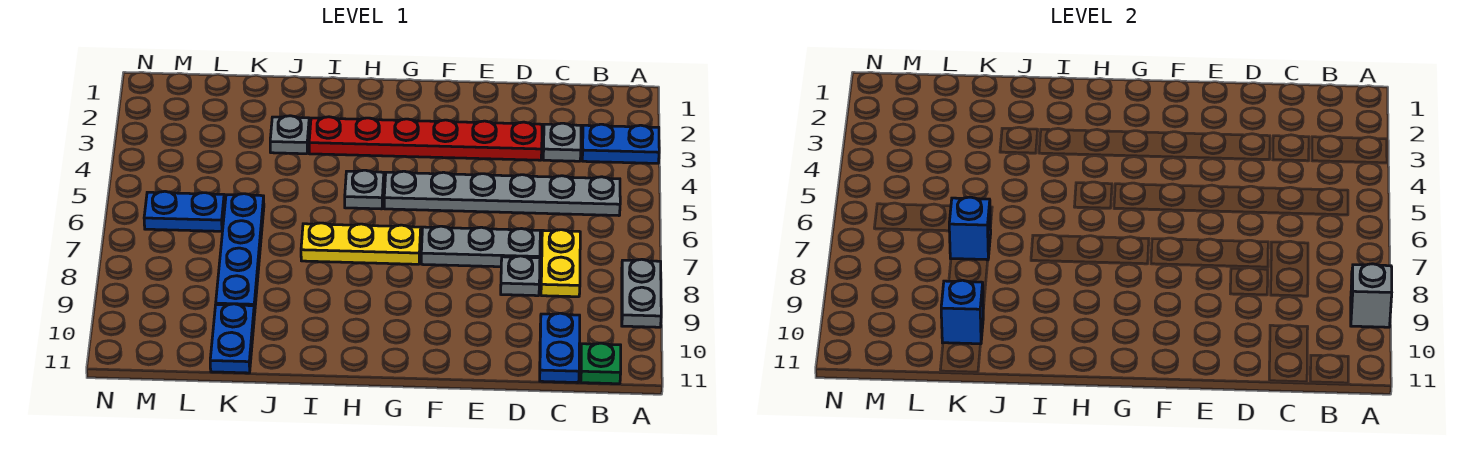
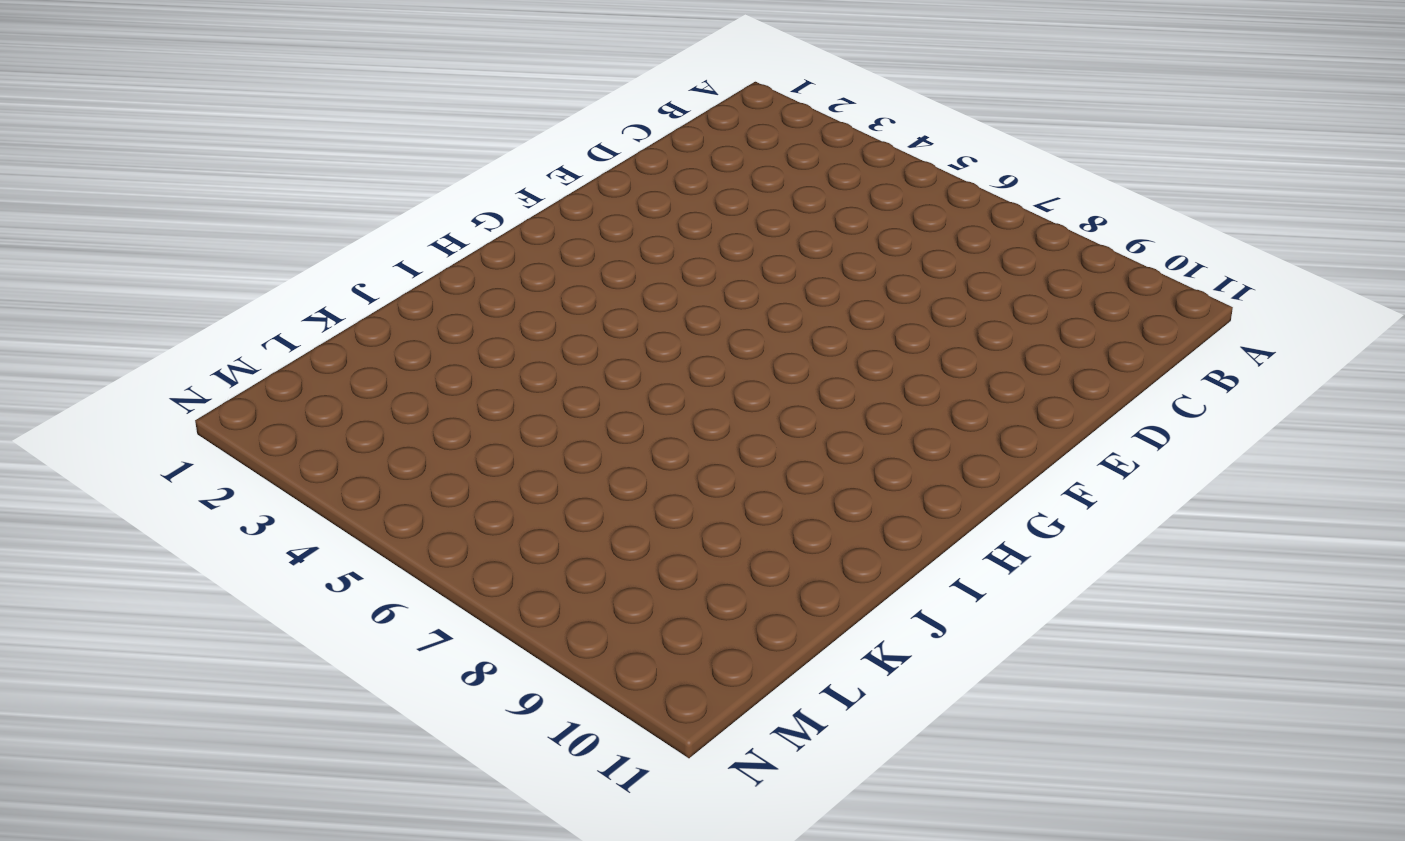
none -> blue 1x2 plate [582,124,659,163]
none -> grey 1x2 plate [622,259,661,327]
none -> grey 1x6 plate [384,171,620,216]

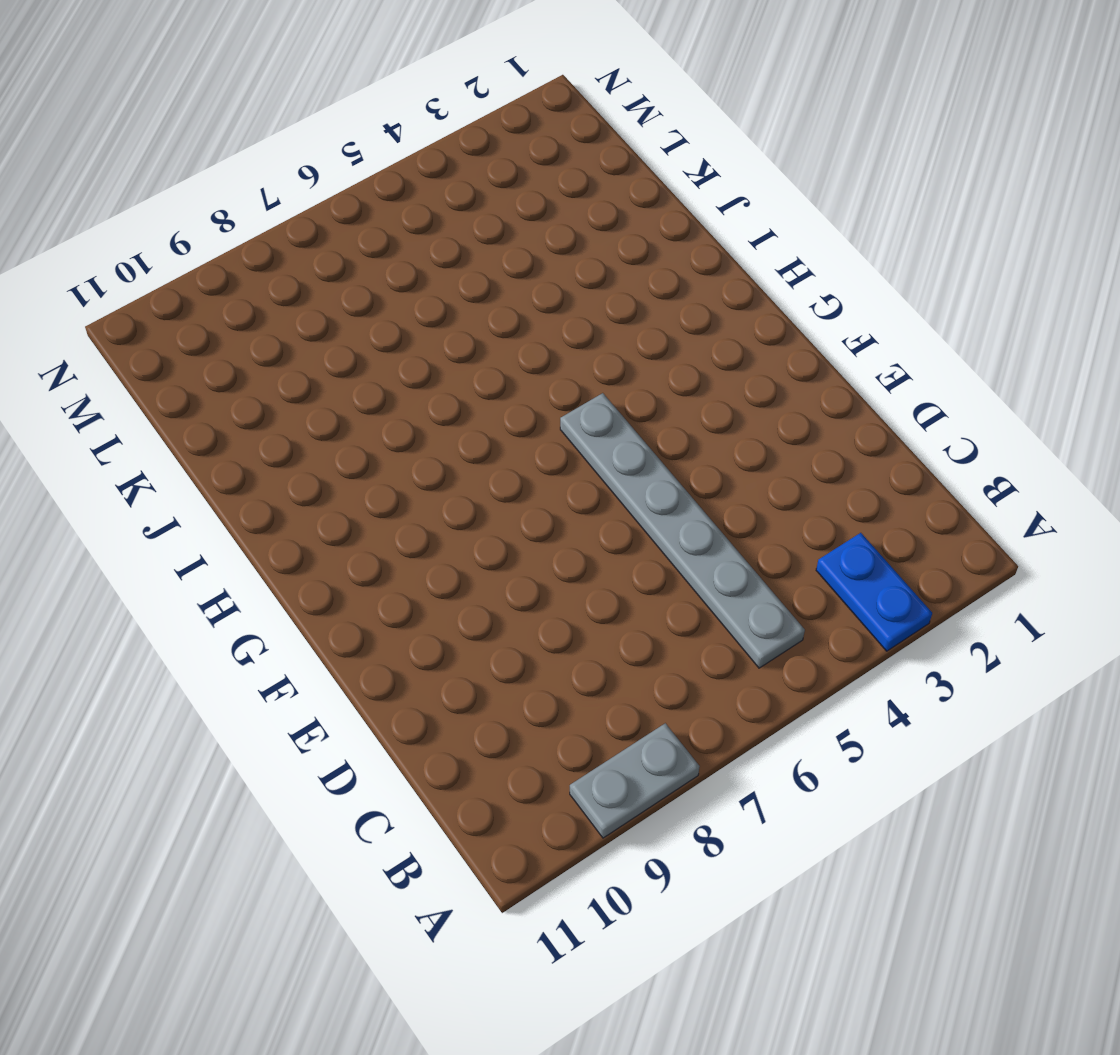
none -> green 1x1 plate [581,343,621,384]
none -> grey 1x1 plate [543,123,581,161]
none -> yellow 1x2 plate [541,230,580,297]

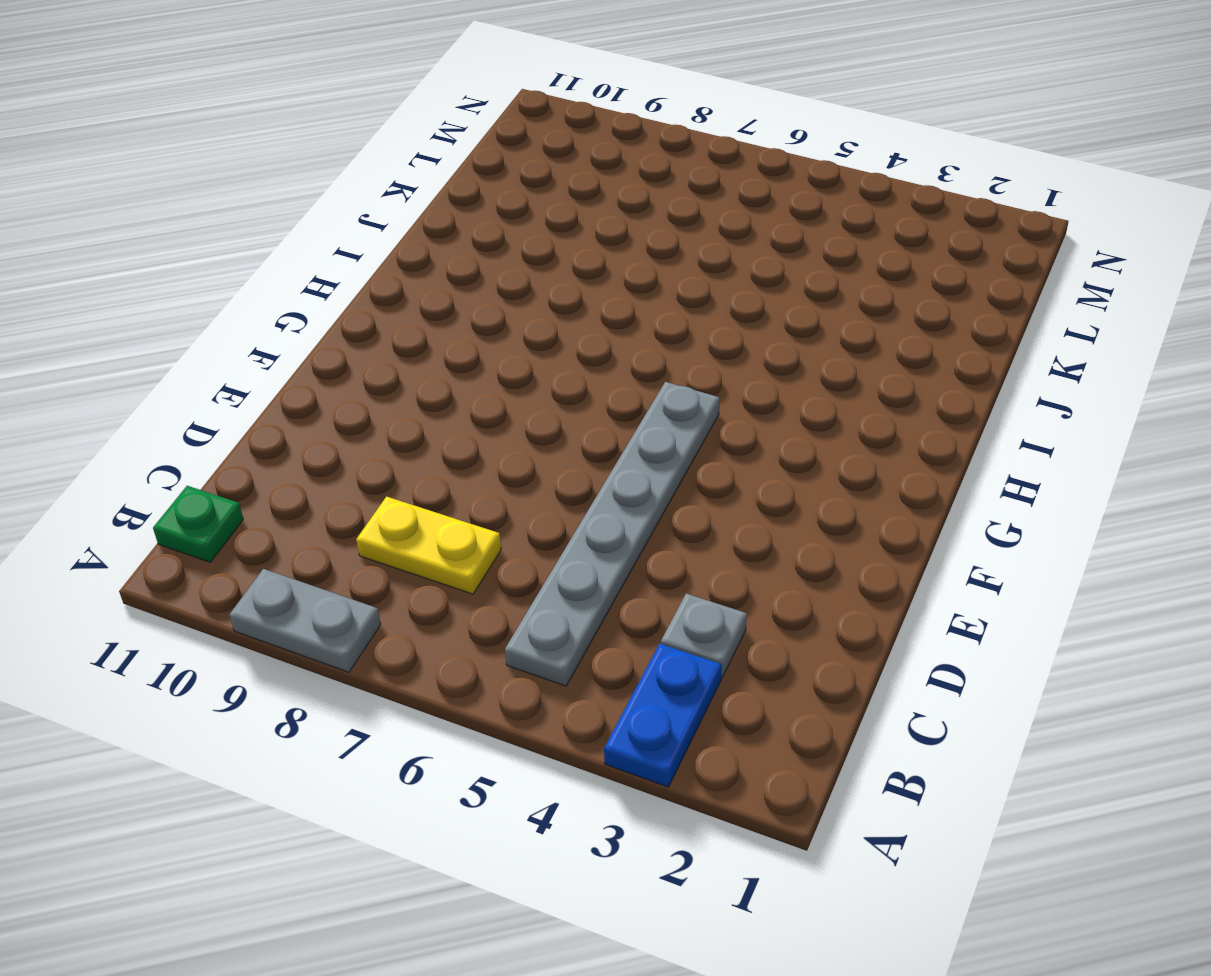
none -> blue 1x2 plate [540,313,580,383]
none -> red 1x6 plate [309,117,542,160]
none -> grey 1x3 plate [421,226,540,267]

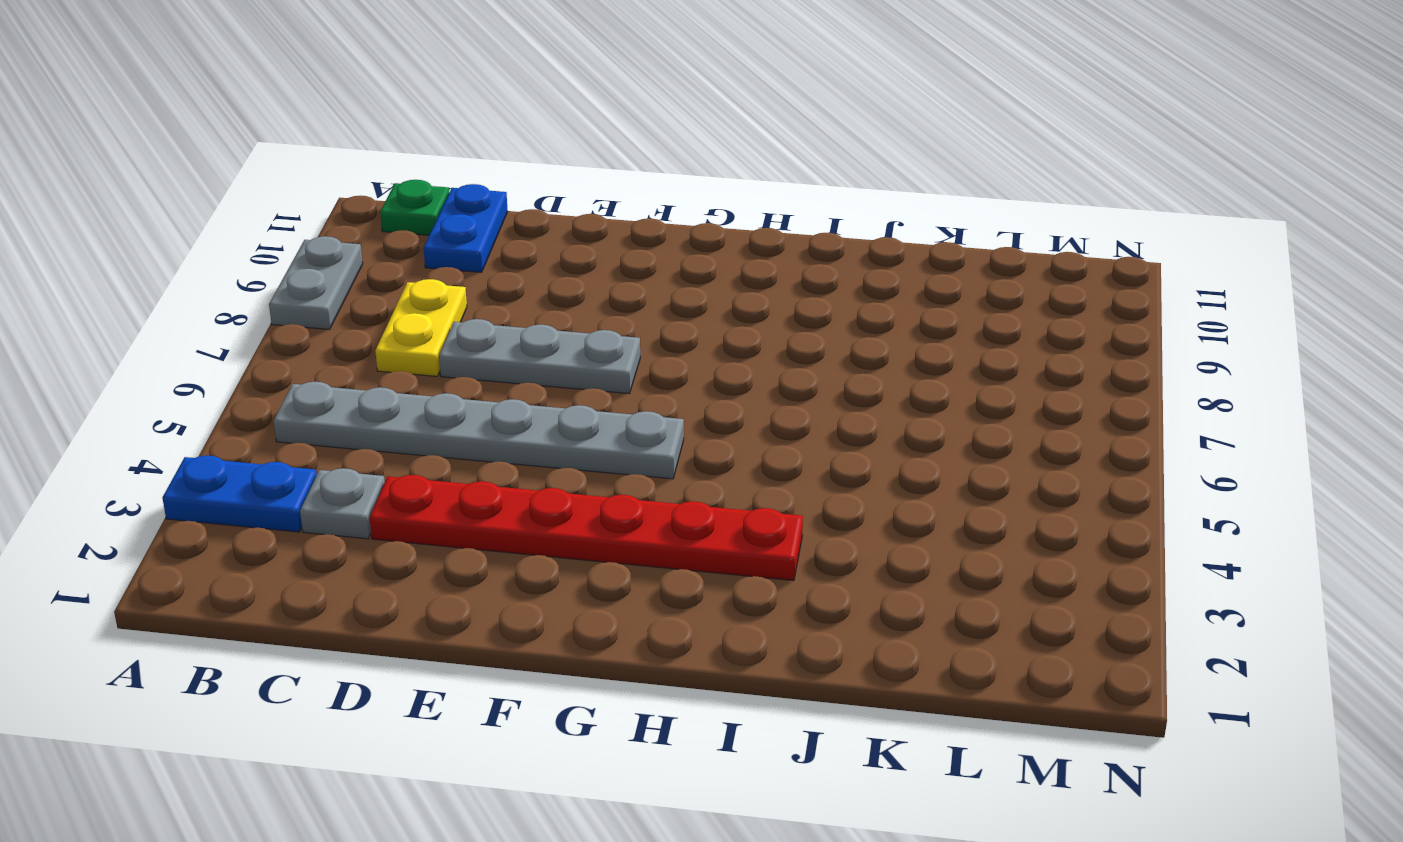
none -> grey 1x1 plate [501,256,540,296]
none -> yellow 1x3 plate [301,223,421,264]
none -> grey 1x1 plate [345,170,384,209]

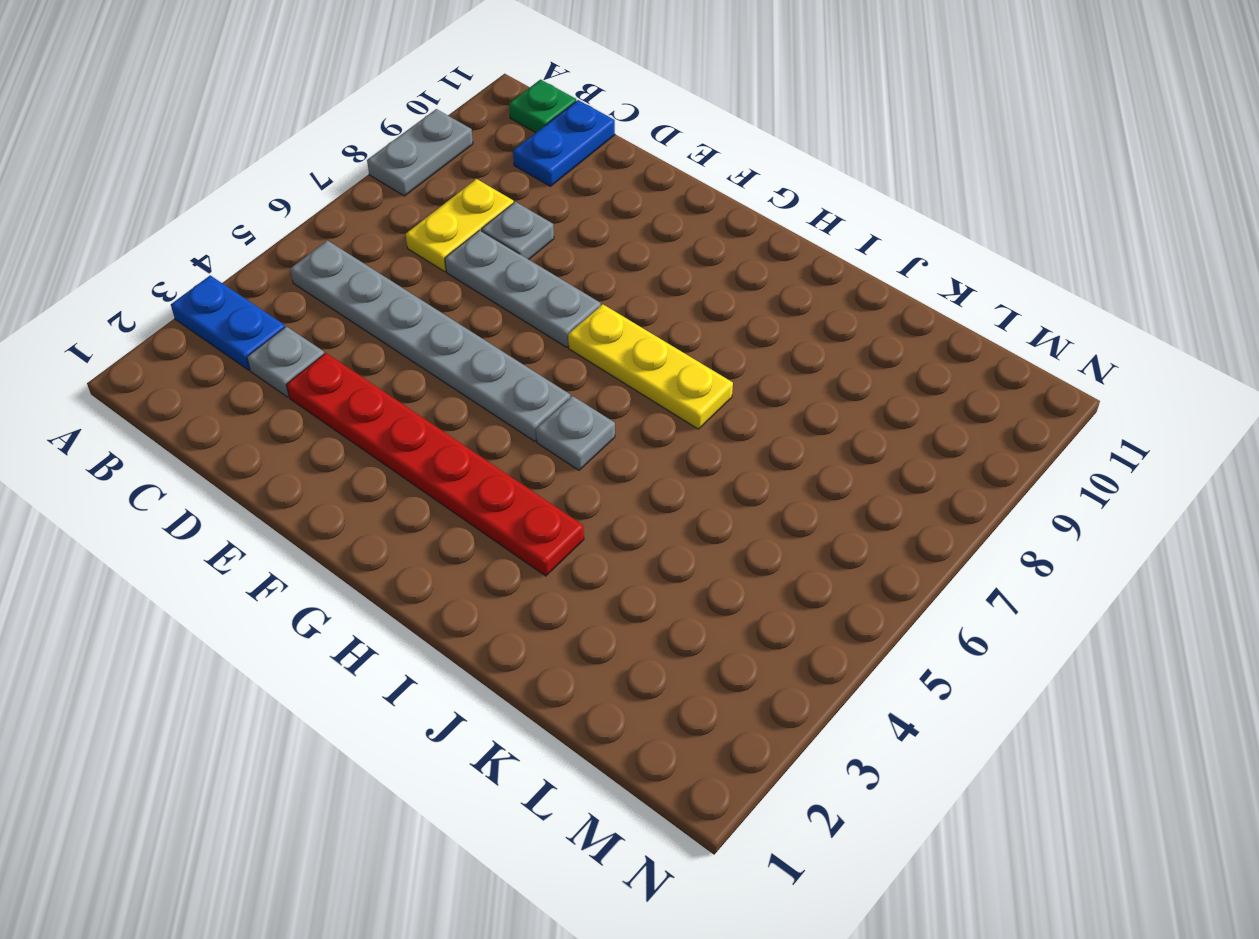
none -> grey 1x1 plate [270,116,309,154]
none -> blue 1x4 plate [216,194,264,315]
none -> blue 1x2 plate [210,304,254,373]

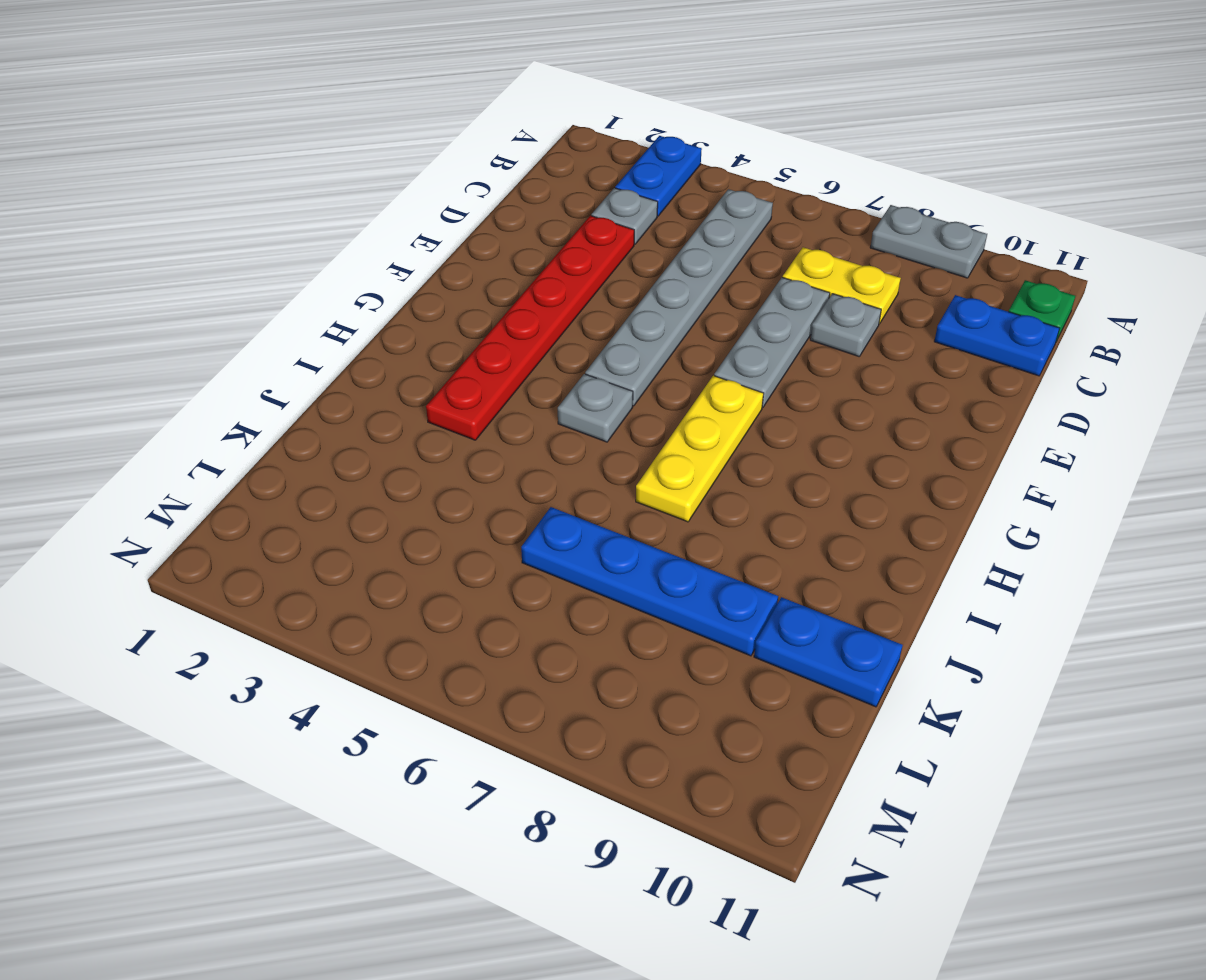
none -> grey 1x1 plate [270,116,309,154]
none -> blue 1x2 plate [144,191,224,231]
none -> grey 1x1 brick [1351,264,1392,327]

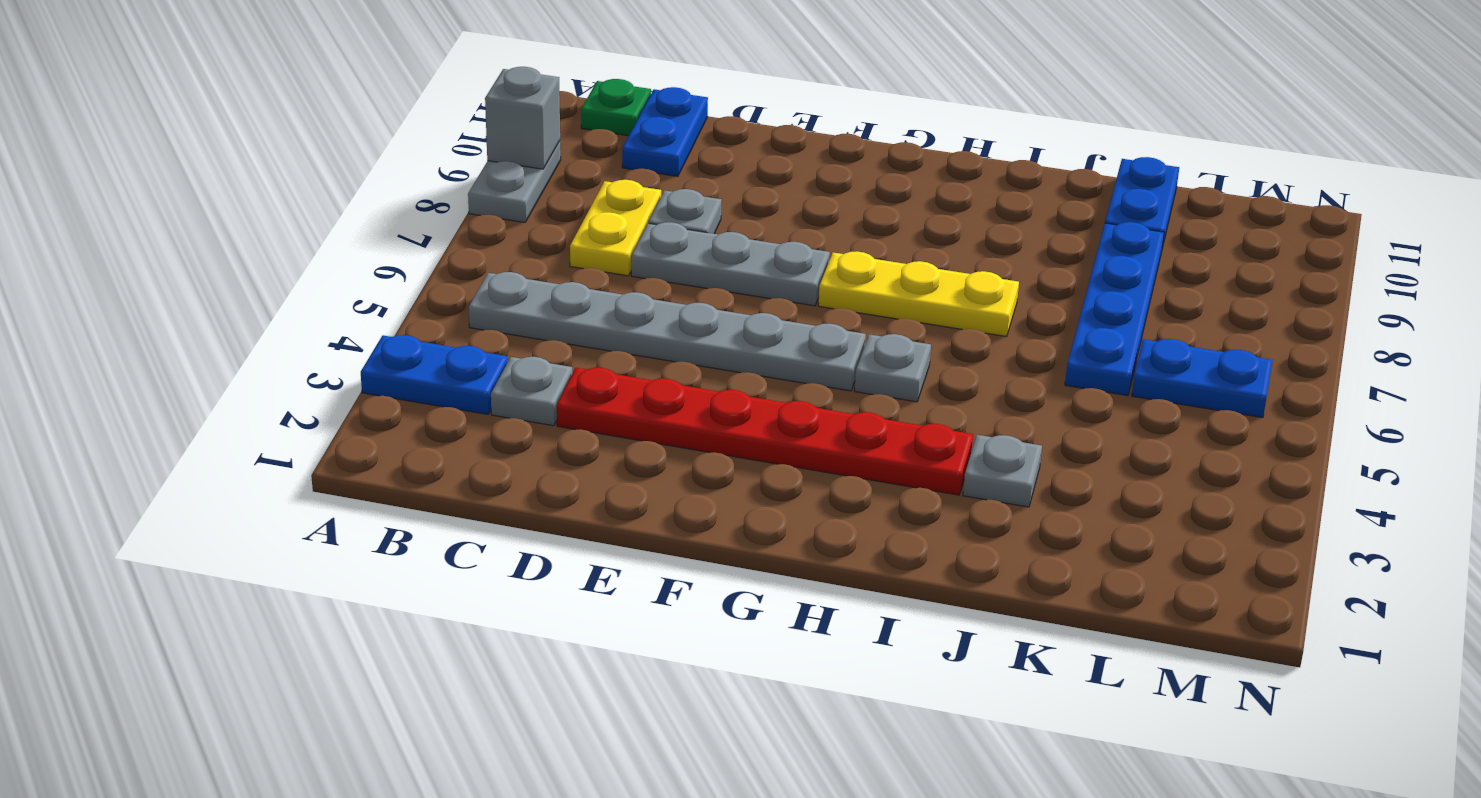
none -> blue 1x1 brick [949,197,991,260]
none -> blue 1x1 brick [941,280,983,344]

